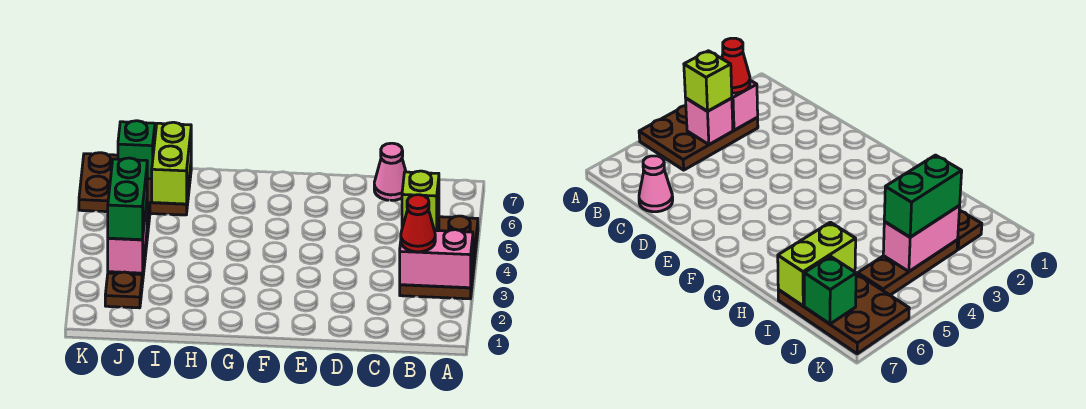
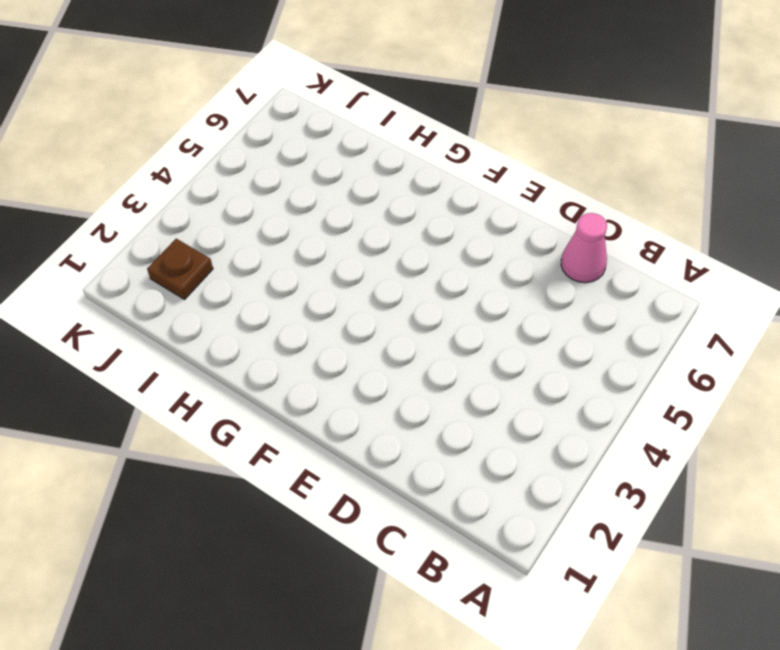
none -> brown 2x3 plate [400,216,478,299]
none -> brown 2x3 plate [79,153,191,215]
none -> brown 1x3 plate [858,240,958,295]

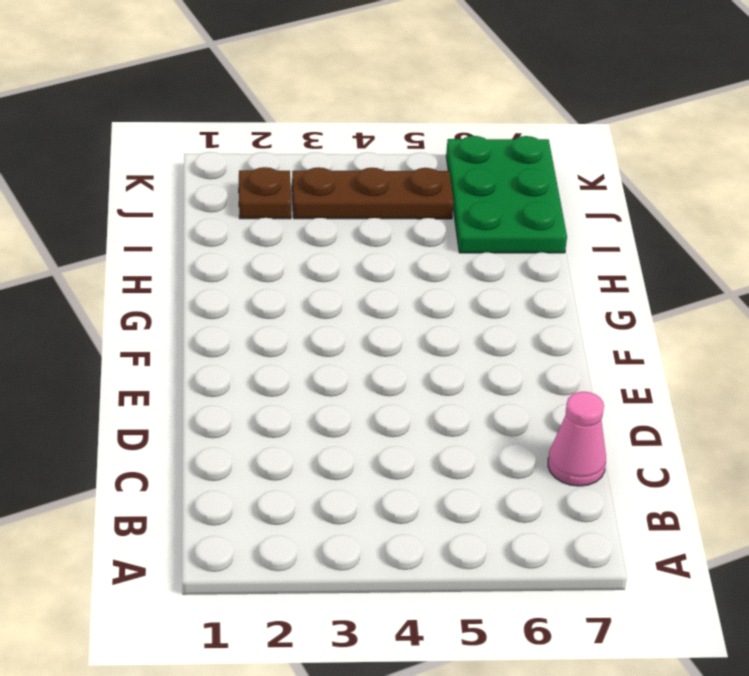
green 2x3 plate [446,136,567,253] -> brown 2x3 plate [79,153,191,215]
none -> brown 2x3 plate [400,216,478,299]
none -> pink 1x2 brick [400,230,473,288]
none -> pink 1x1 brick [686,98,733,145]

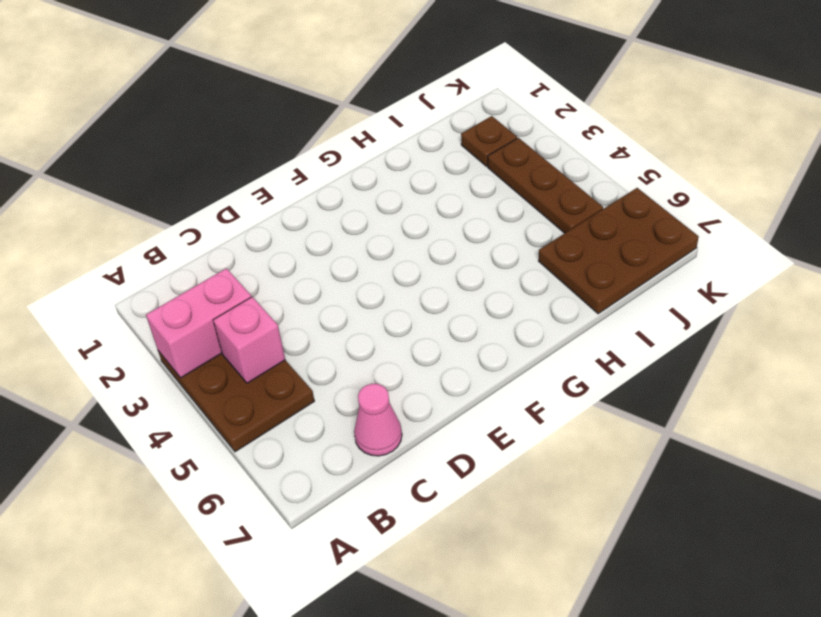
none -> lime 1x2 brick [152,122,191,204]
none -> pink 1x2 brick [108,202,147,273]
none -> green 1x1 brick [118,121,155,179]

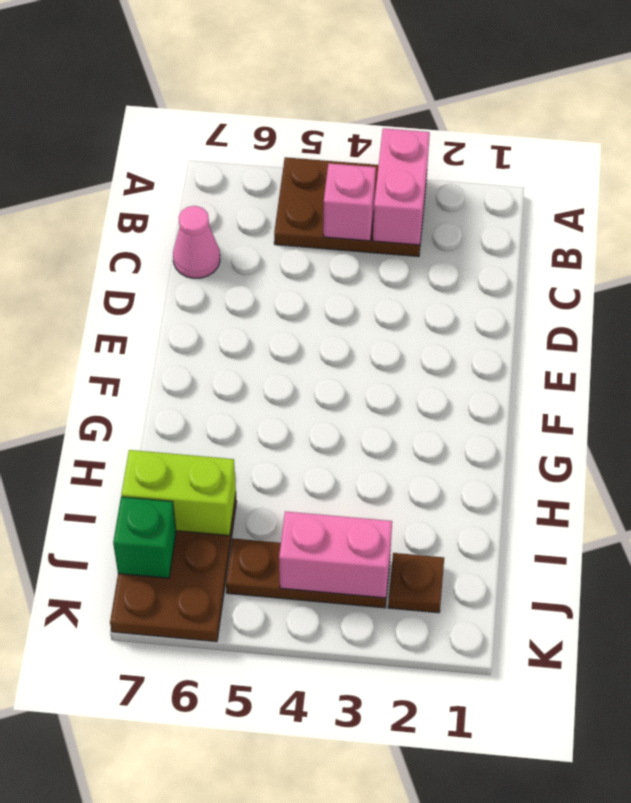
none -> red 1x1 cone [401,195,435,252]
none -> lime 1x1 brick [402,171,439,229]
none -> green 1x2 brick [108,158,147,240]

